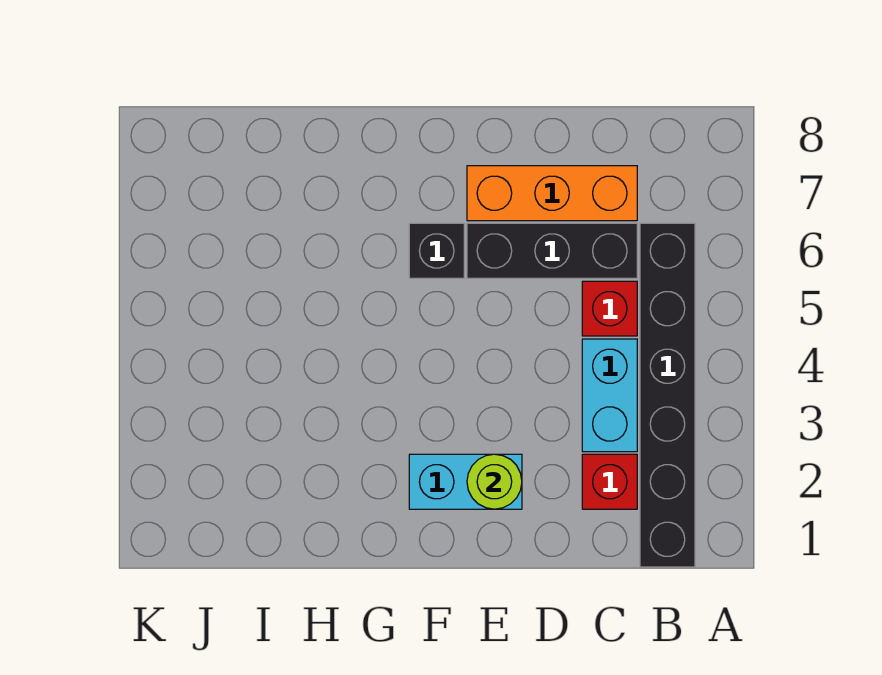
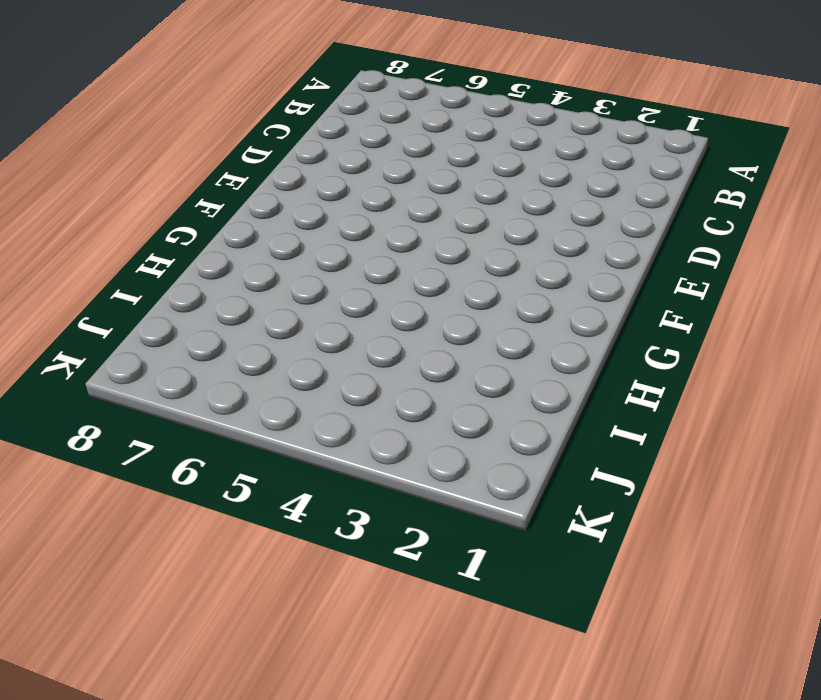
none -> black 1x6 brick [640,223,695,567]
none -> red 1x1 brick [582,454,637,509]

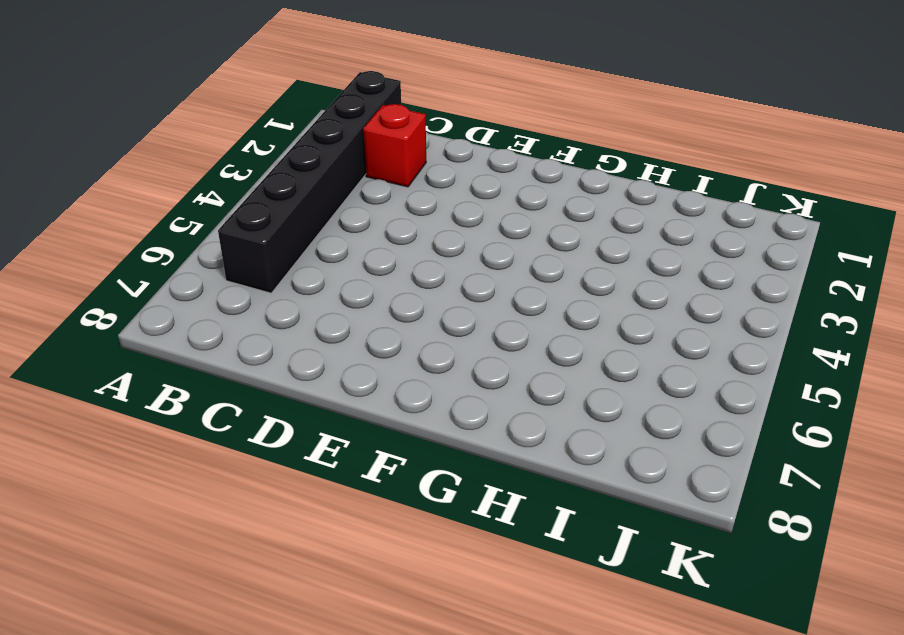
none -> cyan 1x2 brick [582,339,637,452]
none -> red 1x1 brick [582,281,637,336]

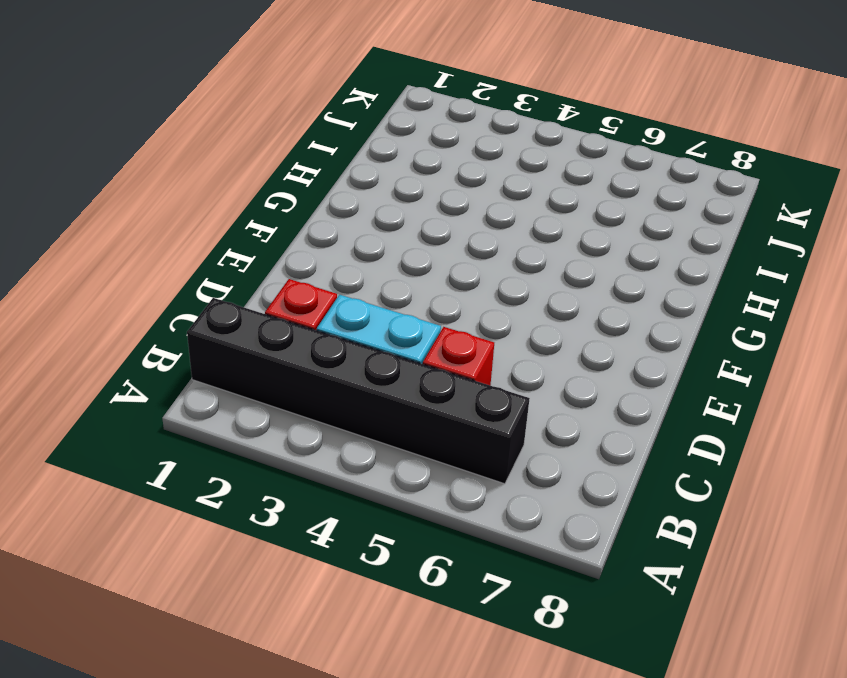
none -> black 1x3 brick [467,223,637,278]
none -> orange 1x3 brick [467,166,637,221]

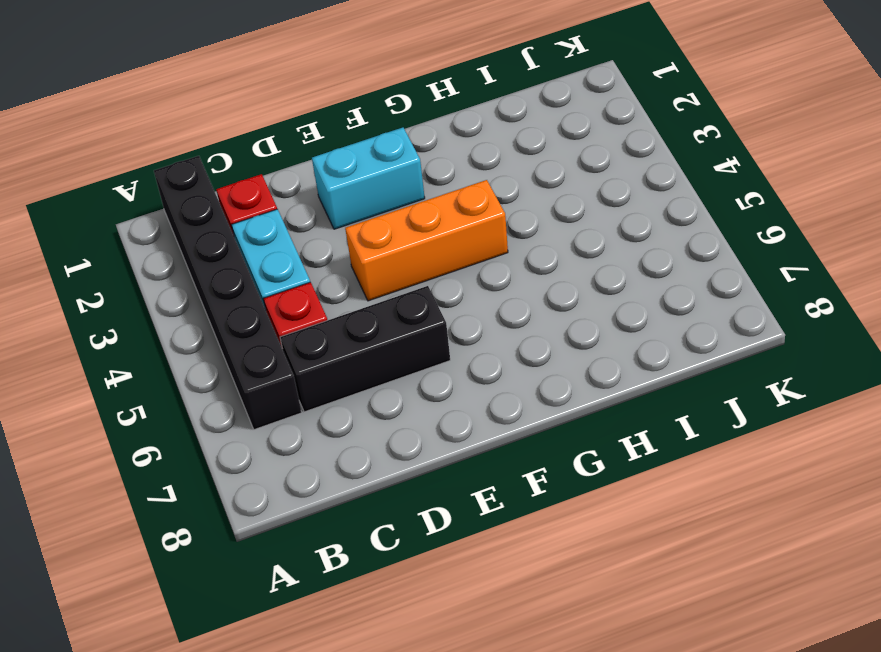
orange 1x3 brick [345,180,508,301] -> orange 1x3 brick moved to [467,166,637,221]
none -> black 1x1 brick [409,223,464,278]
none -> lime 1x1 round brick [467,454,522,509]

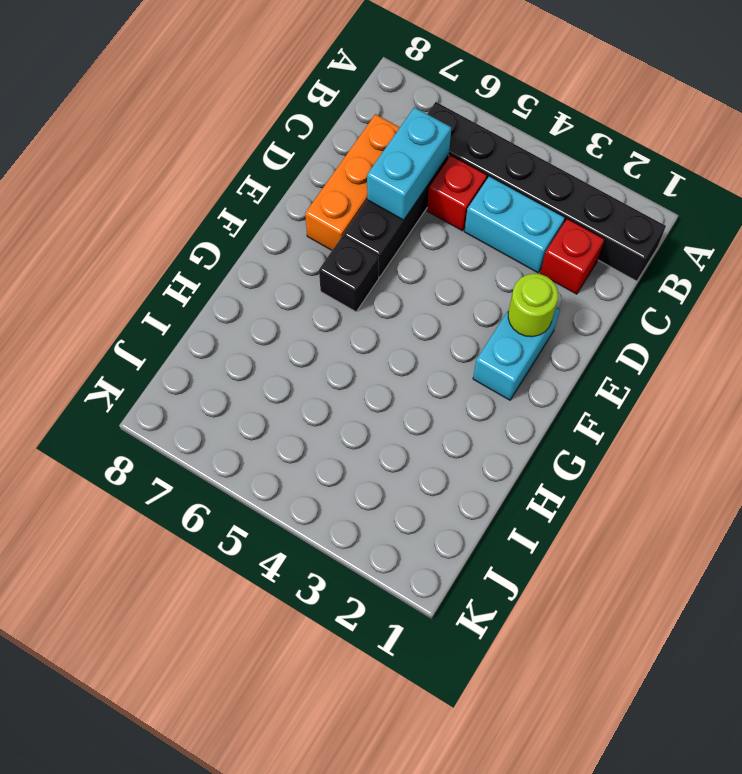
cyan 1x2 brick [367,107,451,220] -> none

